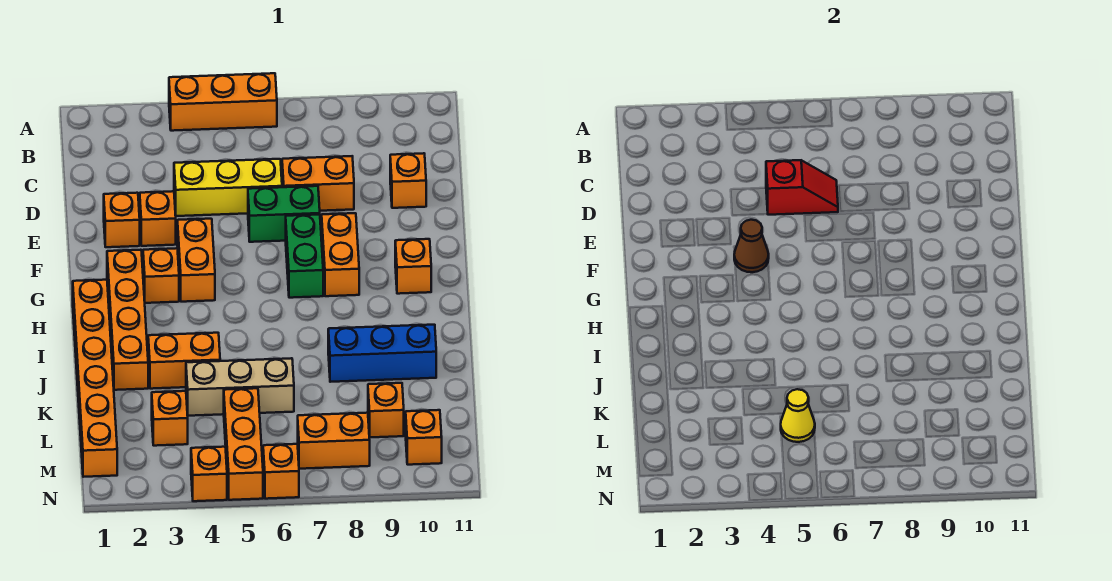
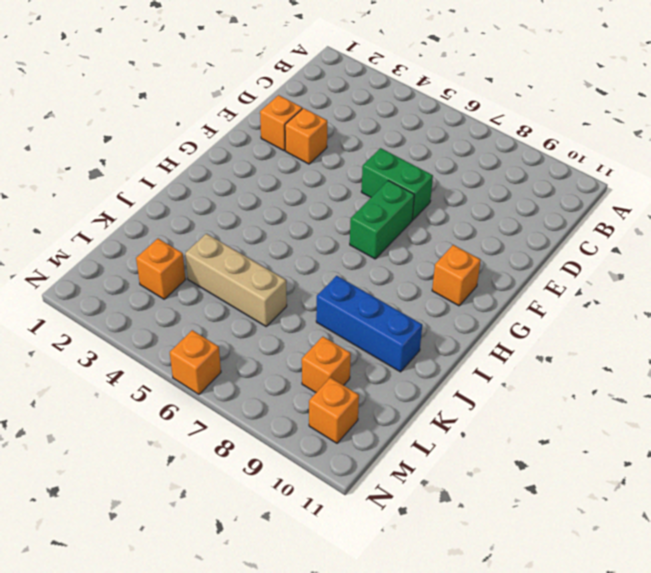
none -> orange 1x3 brick [169,73,277,131]
none -> yellow 1x3 brick [174,159,282,216]
none -> orange 1x2 brick [282,156,354,211]

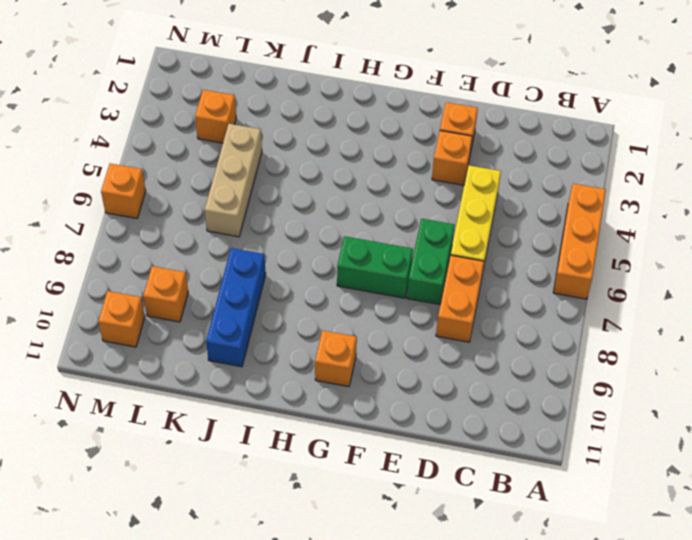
none -> orange 1x1 brick [390,153,426,208]
none -> orange 1x2 brick [177,219,215,302]
none -> orange 1x2 brick [322,213,359,296]

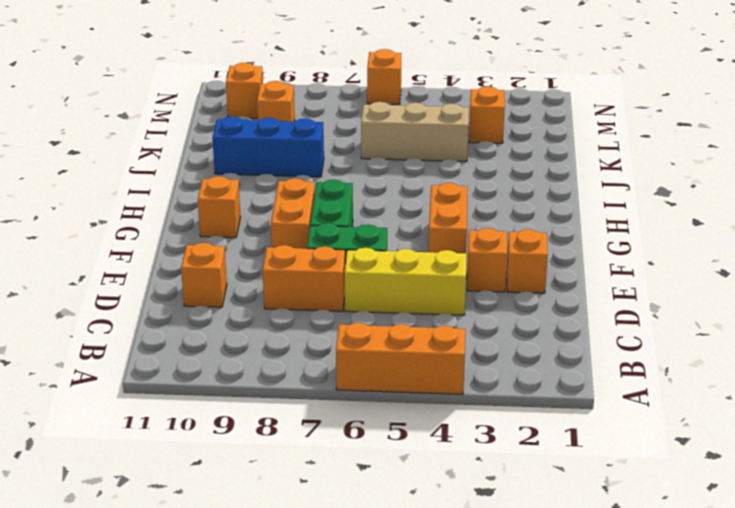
none -> orange 1x4 brick [107,250,148,390]
none -> orange 1x1 brick [143,248,179,303]
none -> orange 1x6 brick [73,280,117,477]

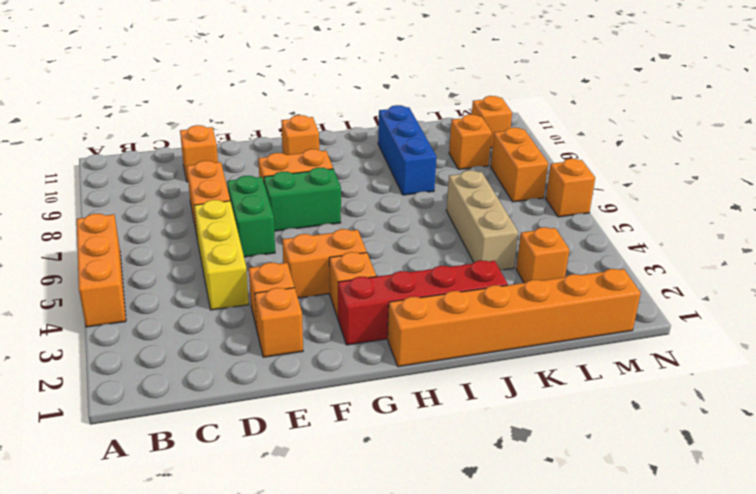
red 1x4 brick [338,260,508,345] -> orange 1x4 brick [107,250,148,390]
none -> orange 1x2 brick [148,333,220,389]
none -> orange 1x3 brick [224,388,263,500]
none -> orange 1x1 brick [191,447,227,501]

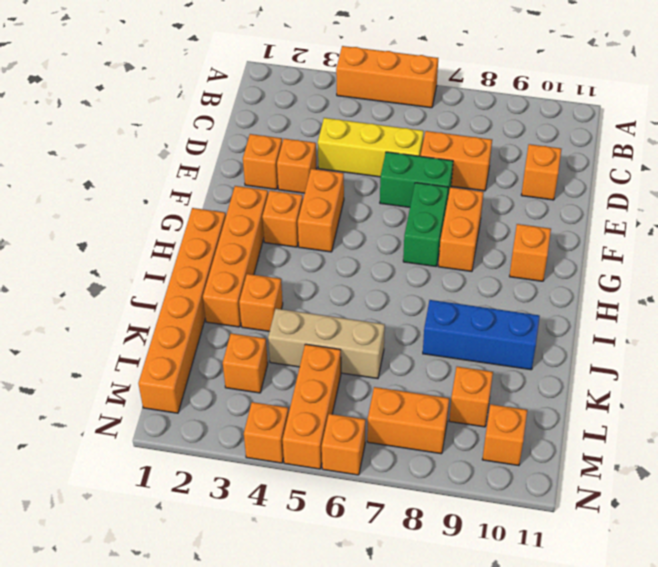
orange 1x1 brick [239,274,283,331] -> orange 1x2 brick [148,333,220,389]
none -> red 1x2 slope [766,160,838,215]
none -> brown 1x1 cone [734,220,769,272]
none -> yellow 1x1 cone [781,389,815,442]

